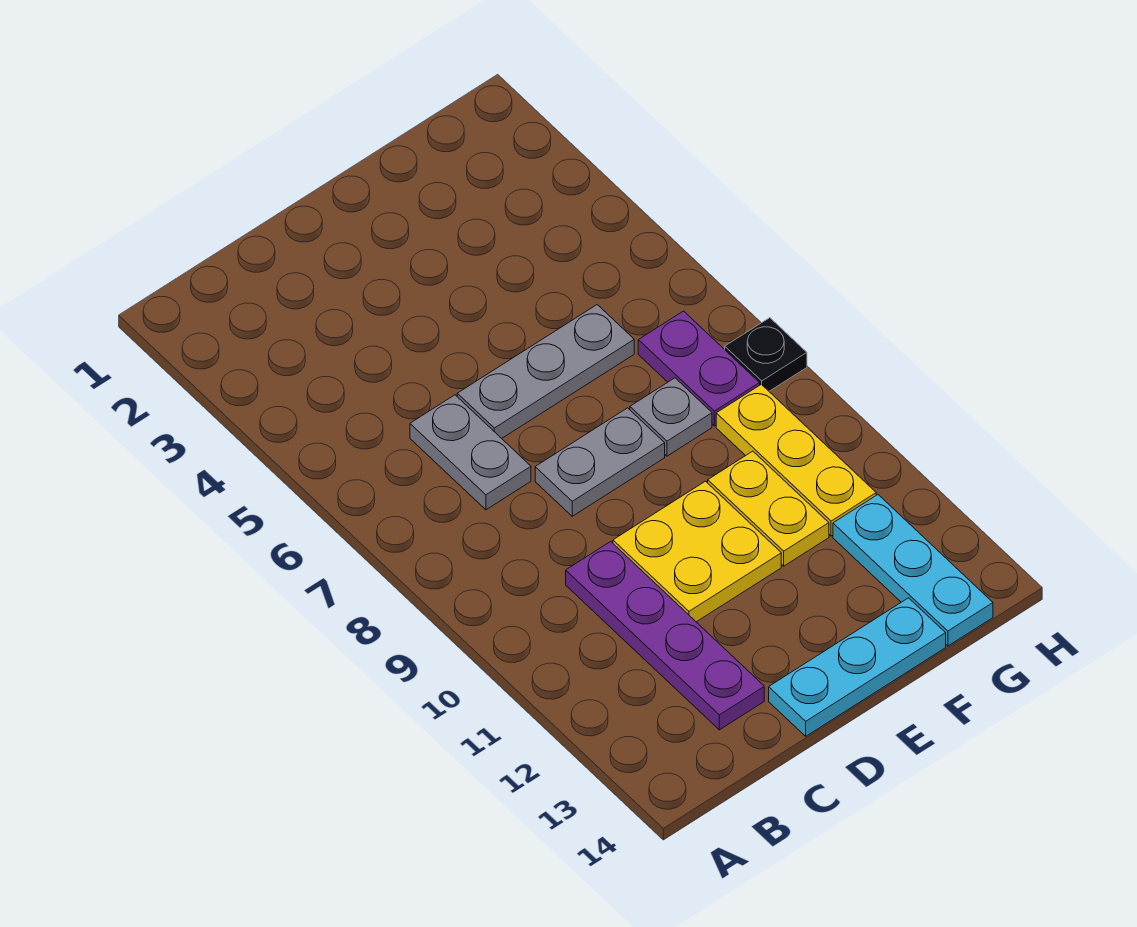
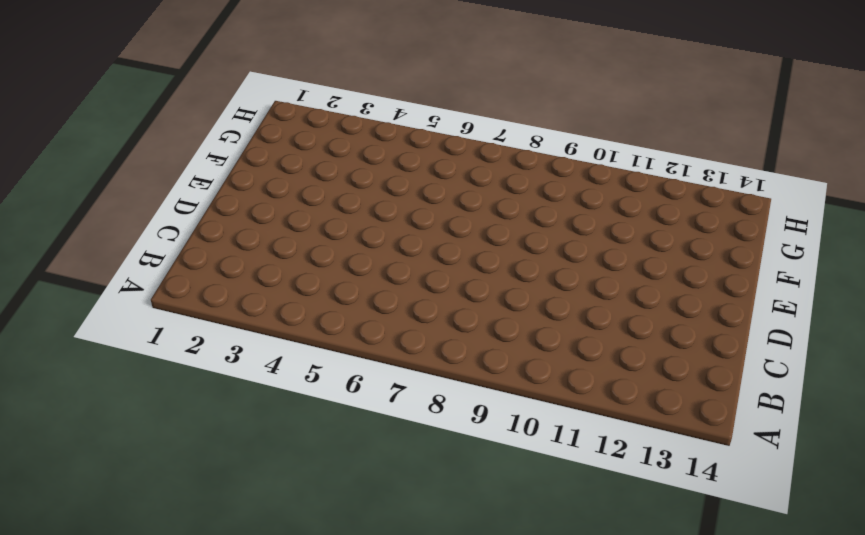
none -> grey 1x2 plate [410,395,531,510]
none -> purple 1x4 plate [566,542,764,730]
none -> grey 1x3 plate [457,305,634,438]

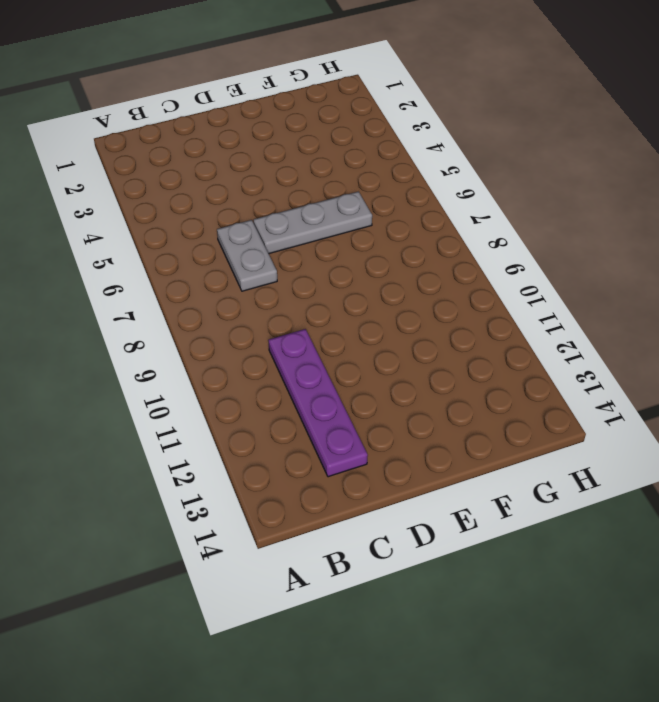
none -> grey 1x2 plate [535,408,665,516]
none -> yellow 2x2 plate [613,481,781,622]
none -> cyan 1x3 plate [769,598,946,736]

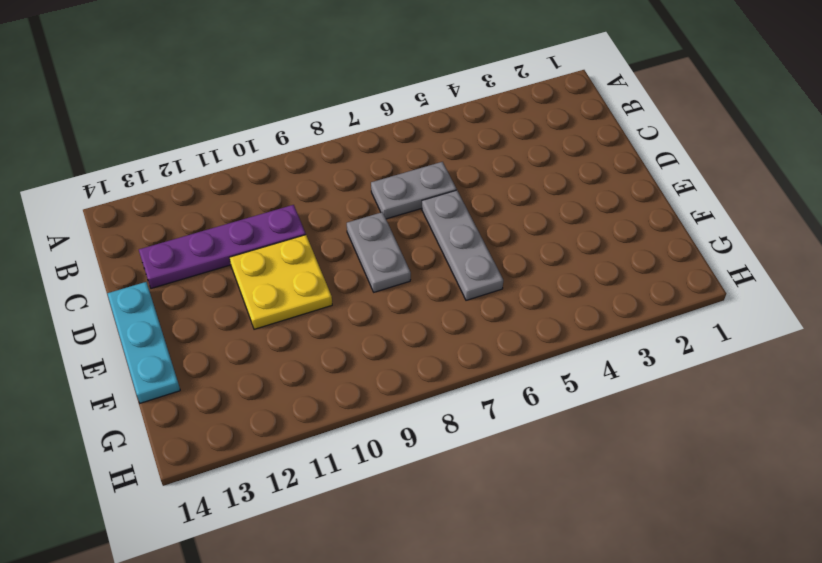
none -> grey 1x1 plate [630,378,712,456]
none -> yellow 1x2 plate [708,451,829,566]
none -> purple 1x2 plate [638,311,760,426]

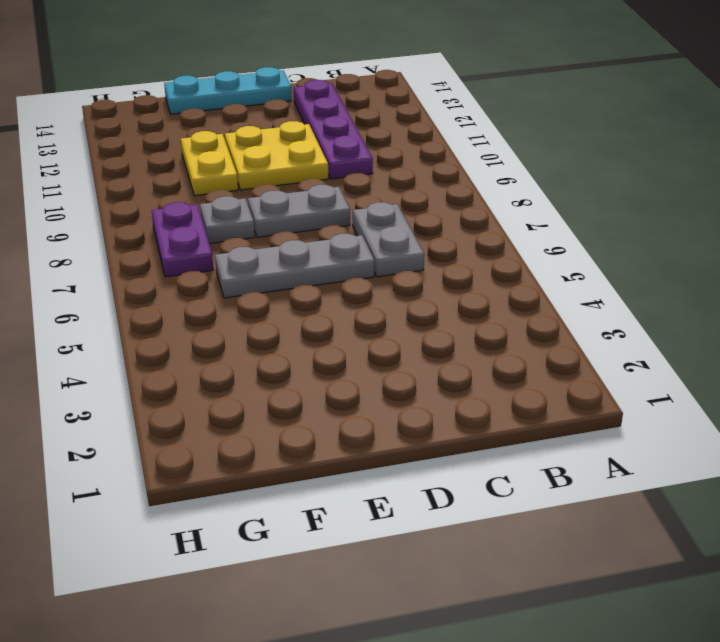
none -> yellow 1x3 plate [716,384,876,536]
none -> cyan 1x3 plate [833,495,993,646]
none -> black 1x1 plate [725,318,807,391]

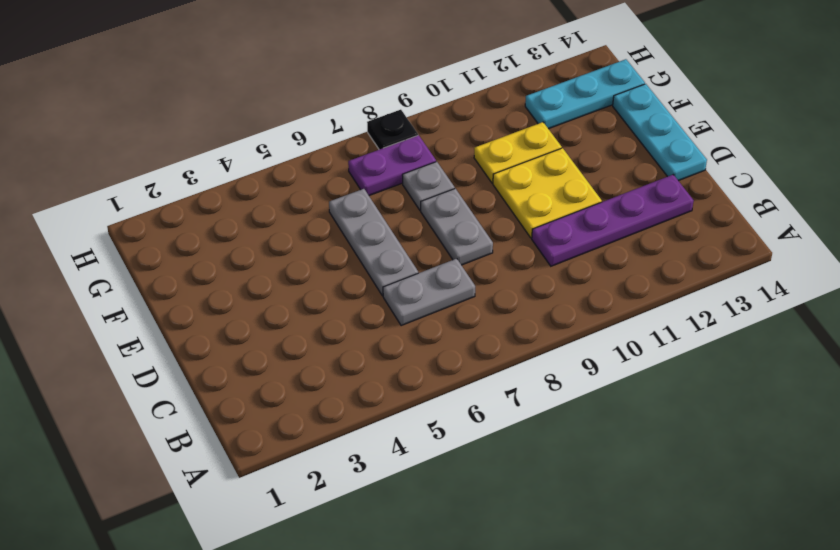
none -> yellow 1x3 plate [716,384,876,536]

